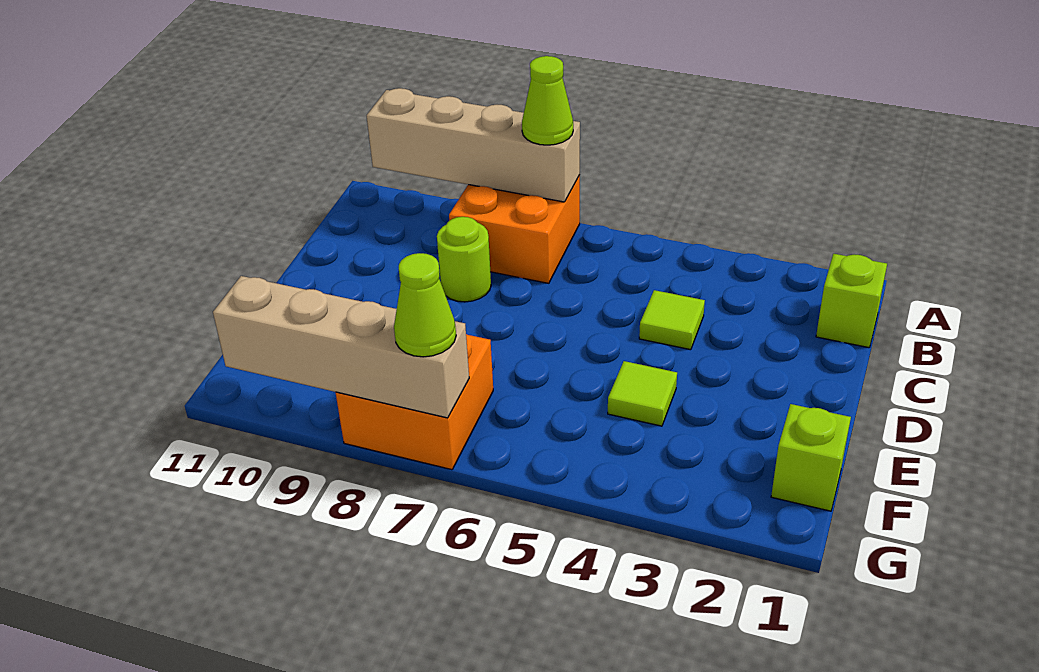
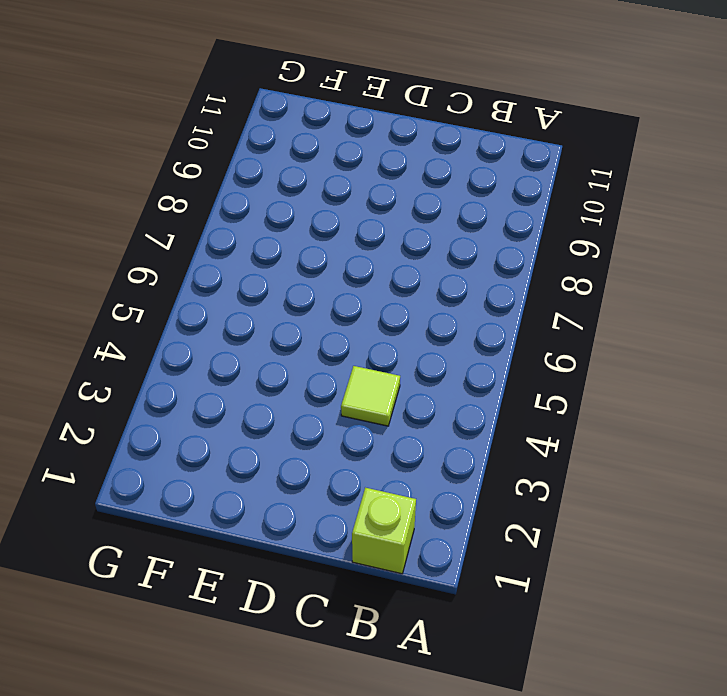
none -> orange 2x2 brick [449,175,580,283]
none -> lime 1x1 round brick [437,217,491,302]

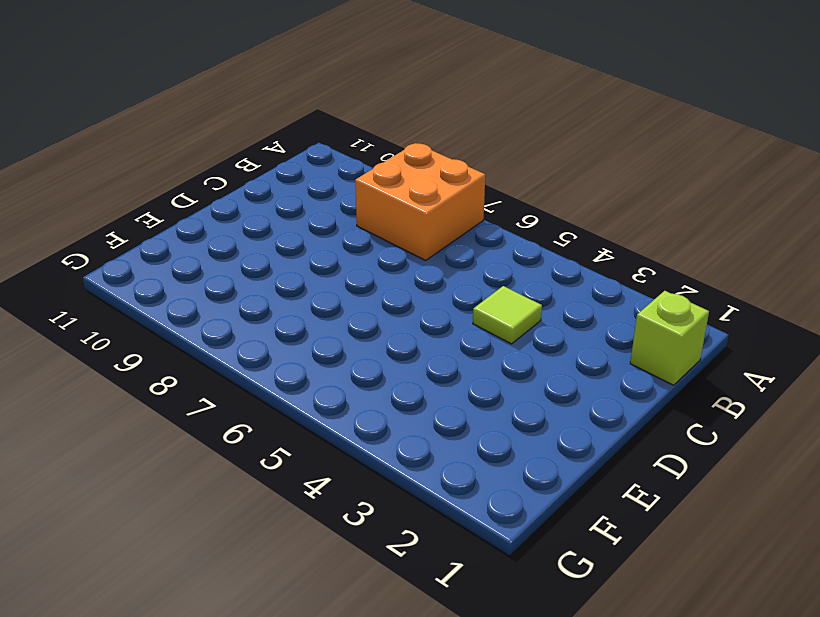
none -> lime 1x1 round brick [437,217,491,302]
none -> lime 1x1 tile [608,361,677,426]

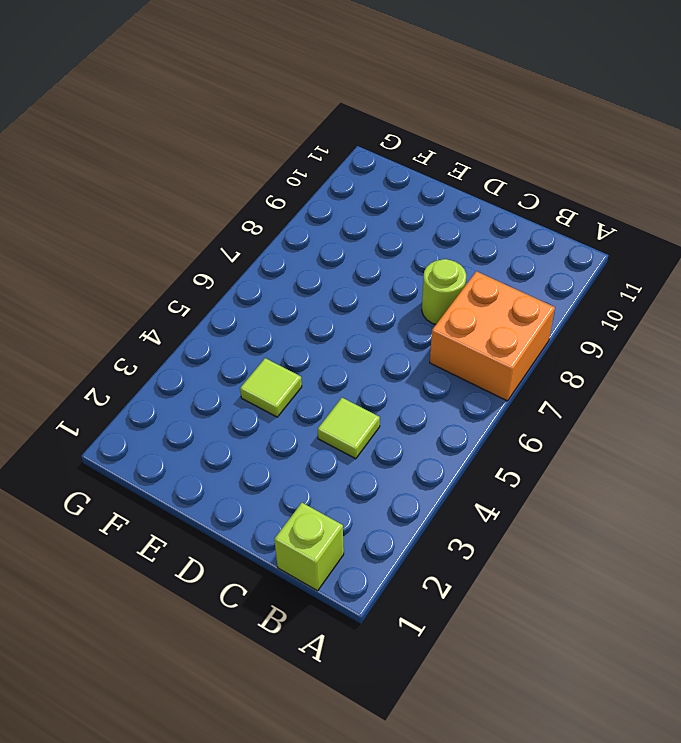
none -> lime 1x1 brick [771,404,851,511]
none -> orange 2x2 brick [336,334,493,470]

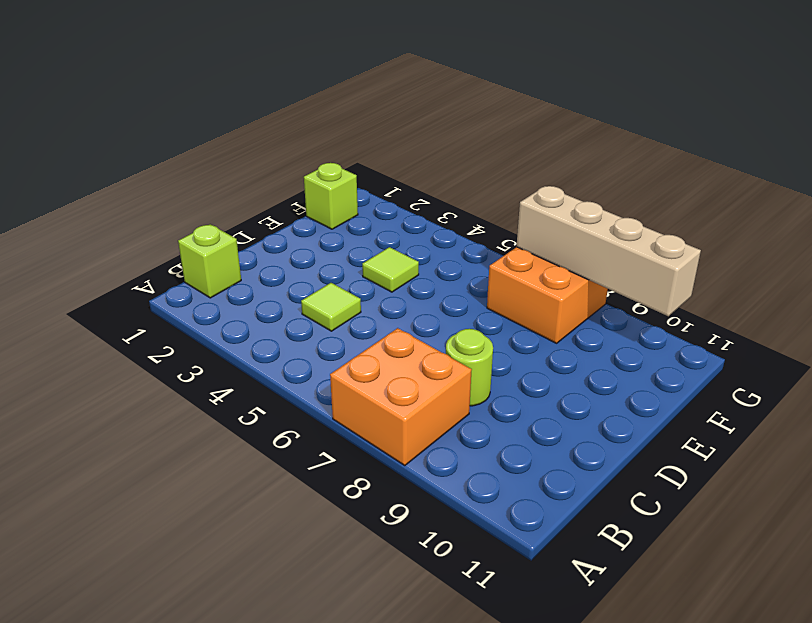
none -> tan 1x4 brick [367,88,580,202]
none -> lime 1x1 cone [522,56,573,145]

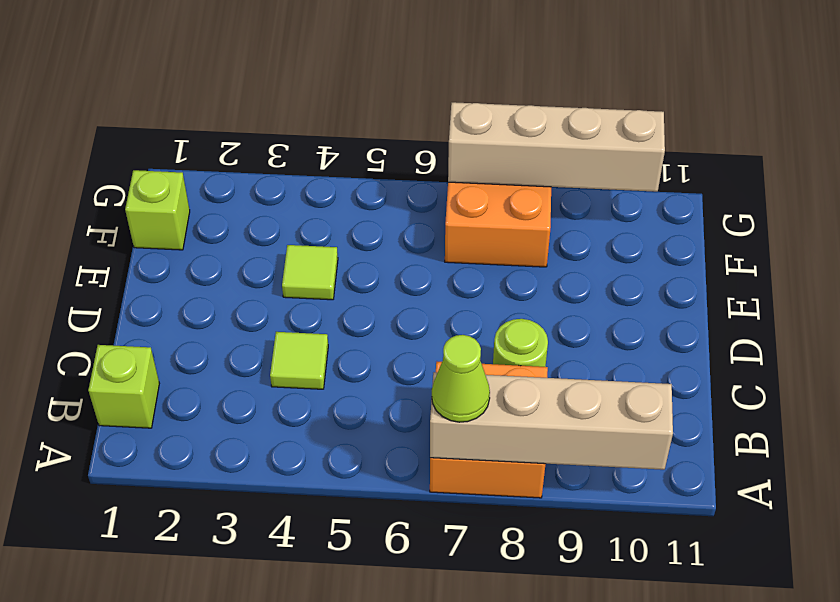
none -> lime 1x1 cone [394,253,456,357]

